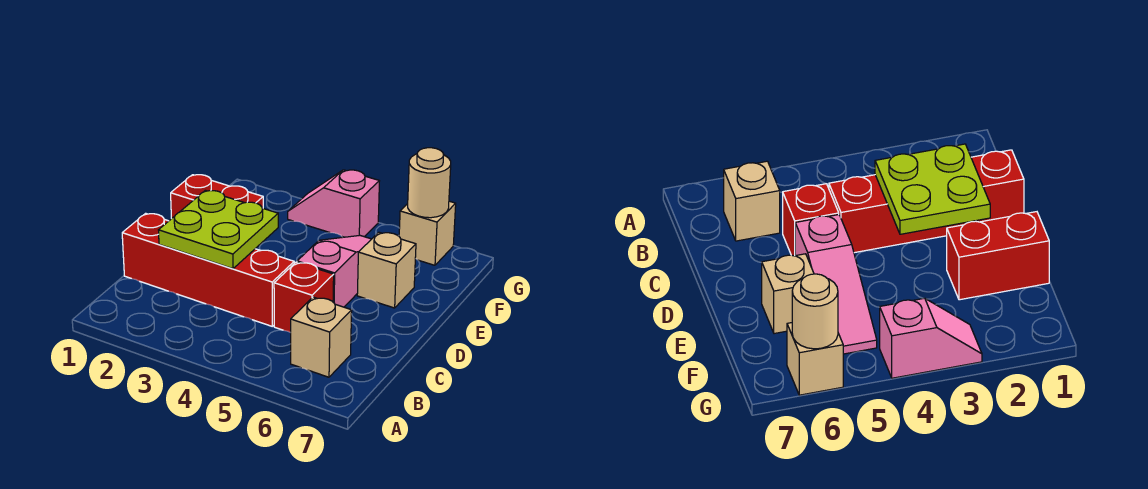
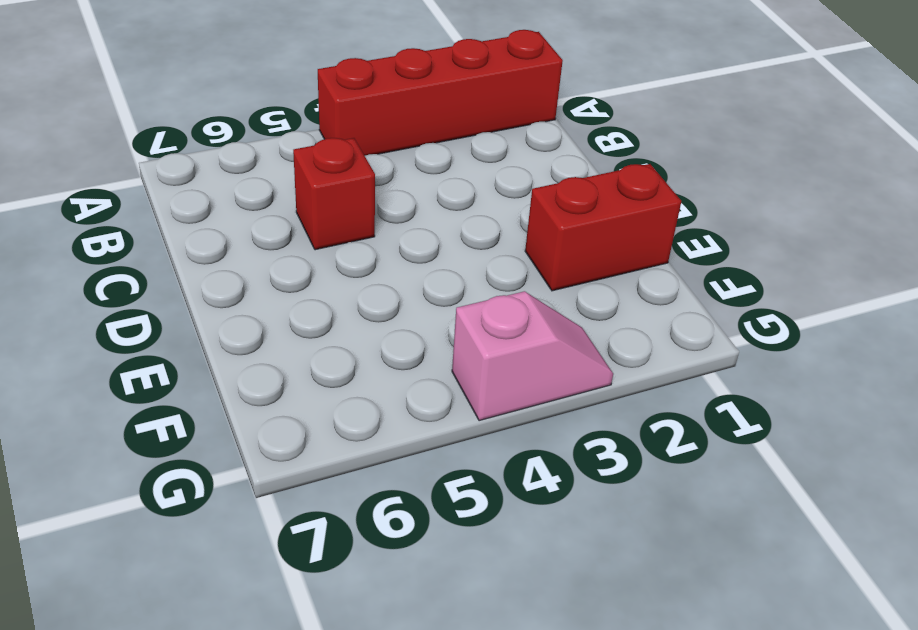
red 1x4 brick [318,30,563,156] -> red 1x4 brick moved to [122,213,294,326]
none -> tan 1x1 brick [291,297,352,377]
none -> pink 1x3 slope [297,235,371,307]

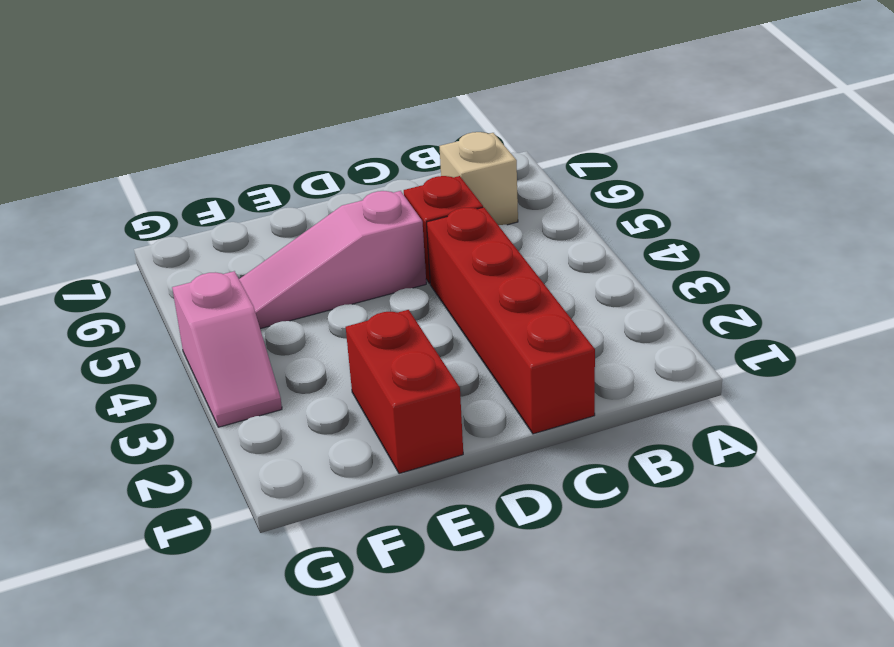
none -> tan 1x1 brick [357,232,416,308]
none -> tan 1x1 brick [399,201,456,265]

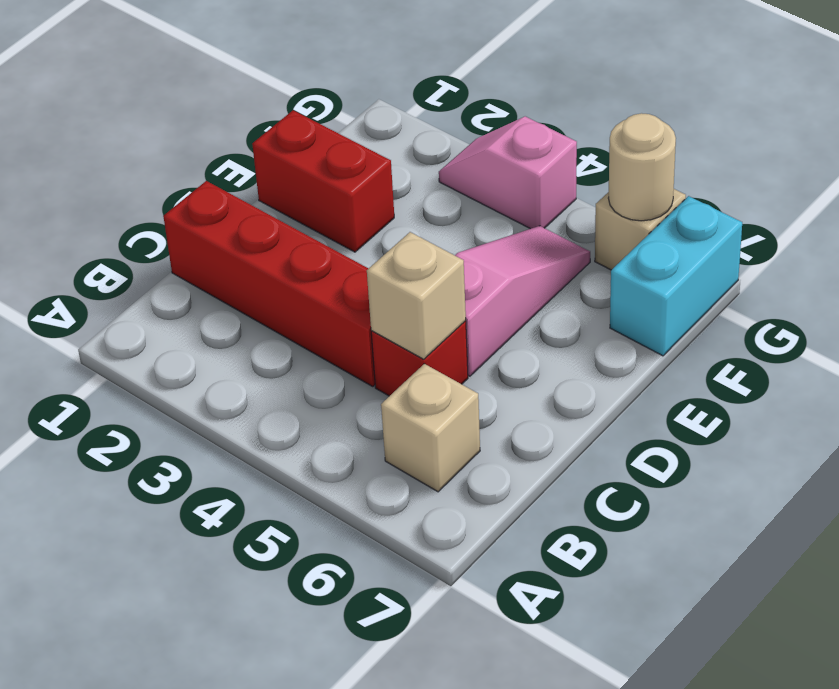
tan 1x1 brick [367,232,466,359] -> tan 1x1 brick moved to [357,232,416,308]
cyan 1x2 brick [610,196,742,356] -> none
none -> lime 2x2 plate [159,190,278,269]

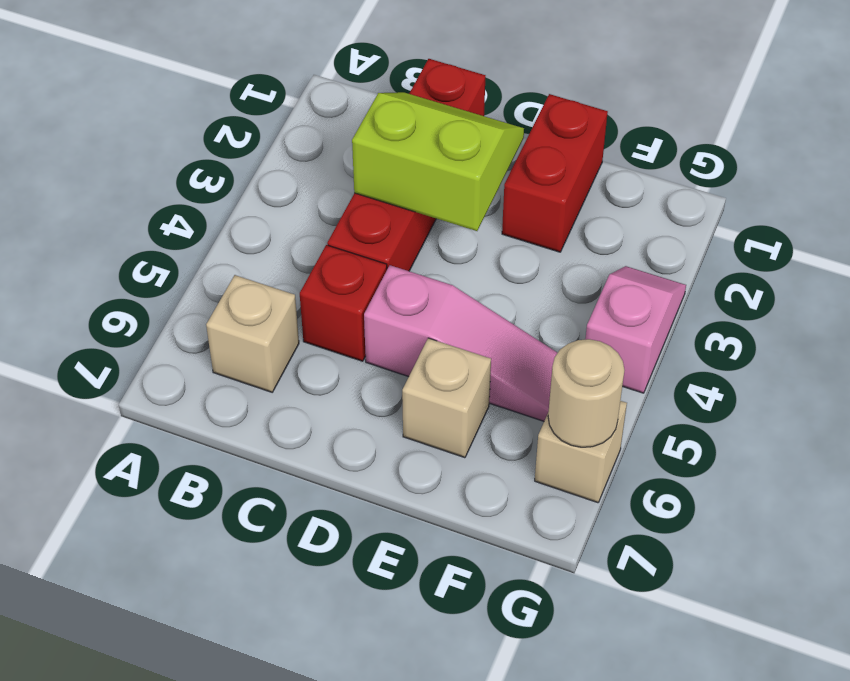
lime 2x2 slope [352,92,524,231] -> lime 2x2 plate [159,190,278,269]

